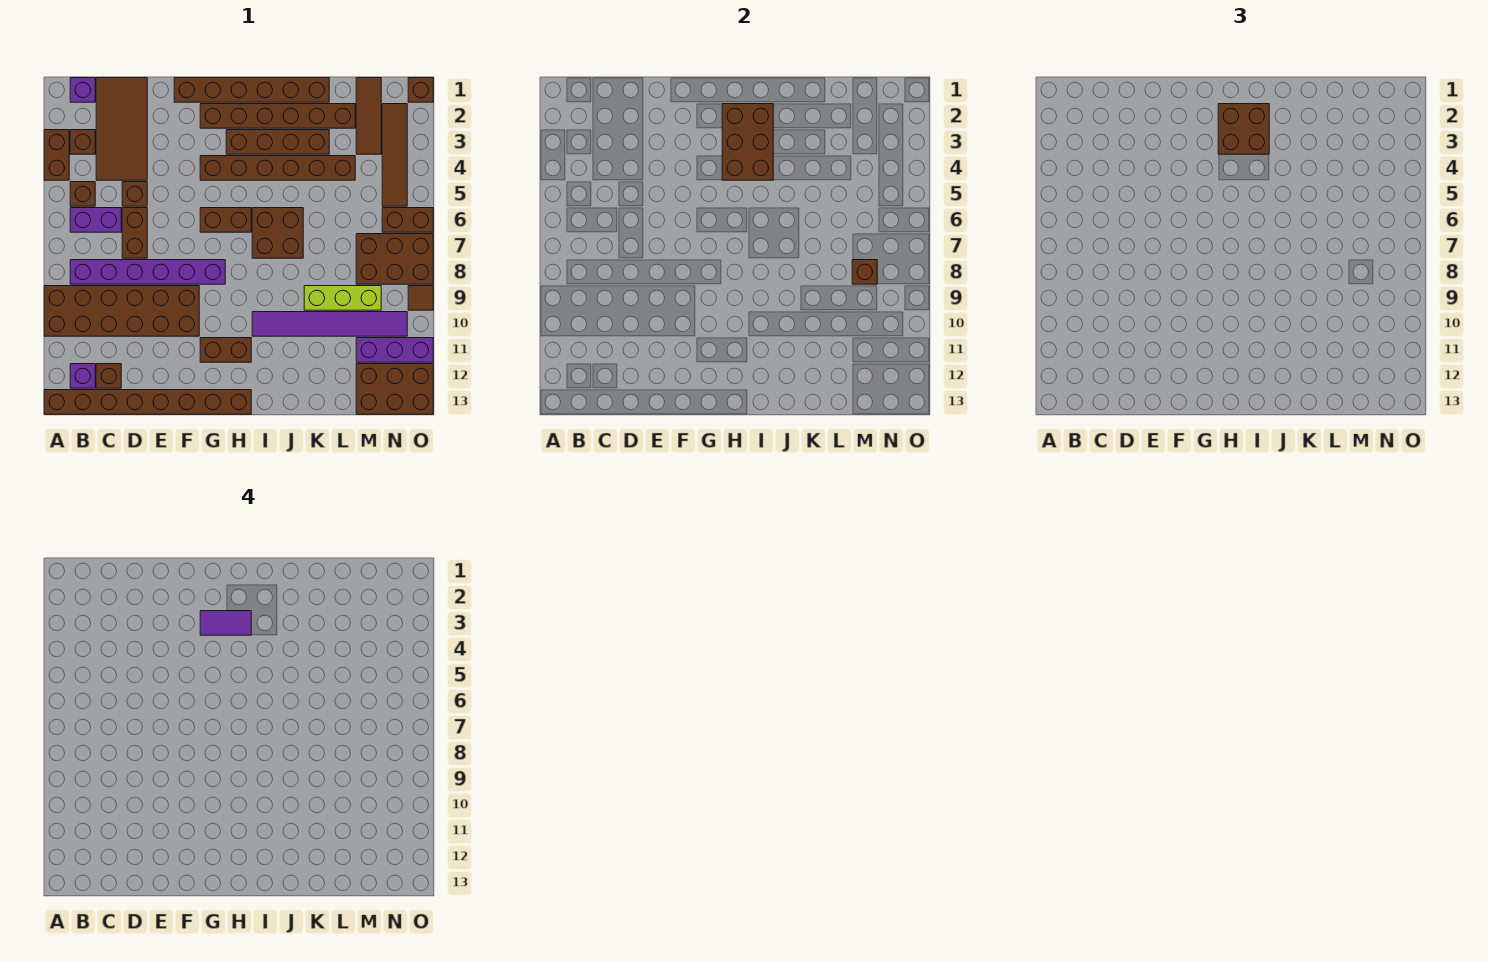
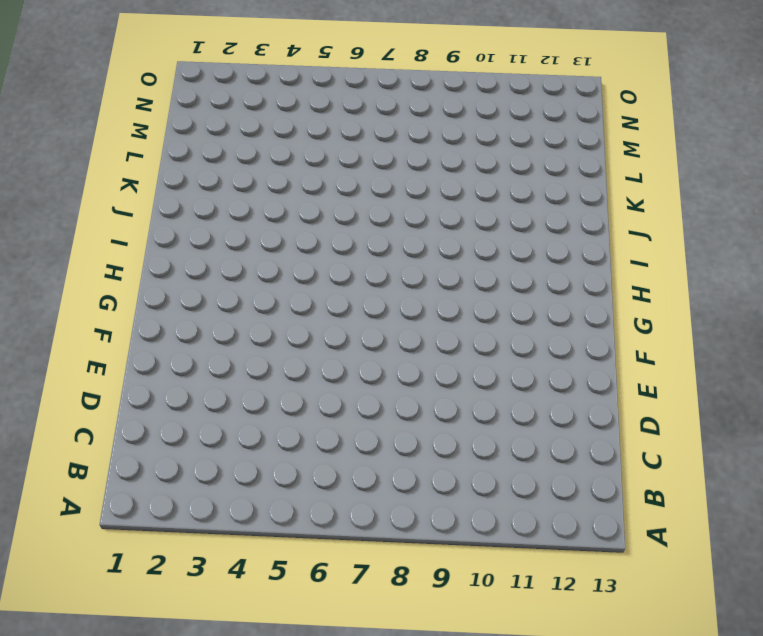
none -> brown 1x2 brick [44,130,69,180]
none -> brown 2x6 brick [44,286,199,336]
none -> brown 1x8 brick [44,390,251,414]
none -> purple 1x1 brick [70,78,95,102]

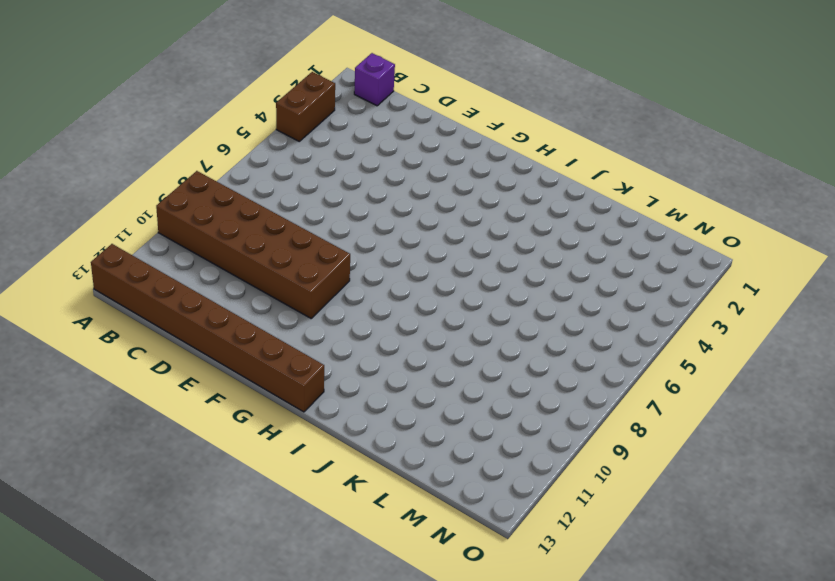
none -> brown 1x1 brick [70,130,95,154]
none -> brown 1x1 brick [70,182,95,206]
none -> purple 1x2 brick [70,208,121,232]
none -> purple 1x6 brick [70,260,225,284]

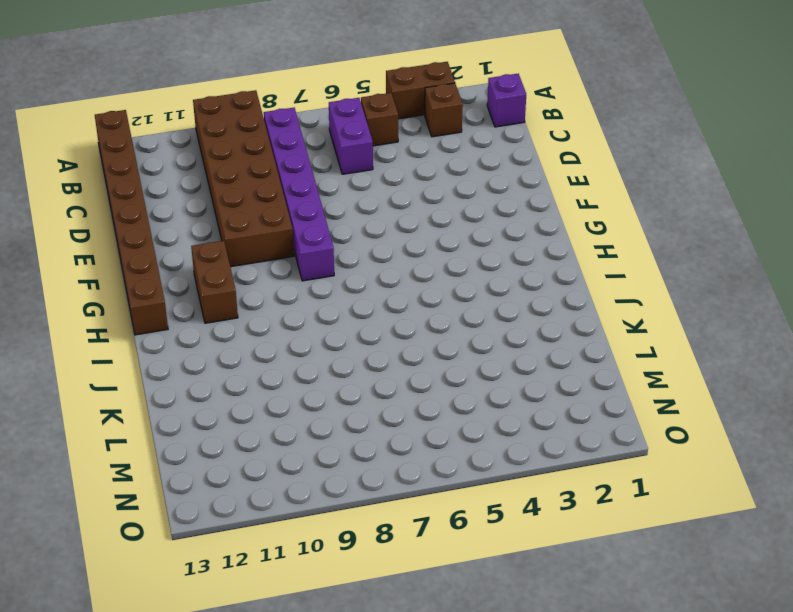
none -> purple 1x1 brick [70,364,95,388]
none -> brown 2x4 tile [96,78,147,180]
none -> brown 1x1 brick [96,364,121,388]
none -> brown 1x1 brick [122,182,147,206]

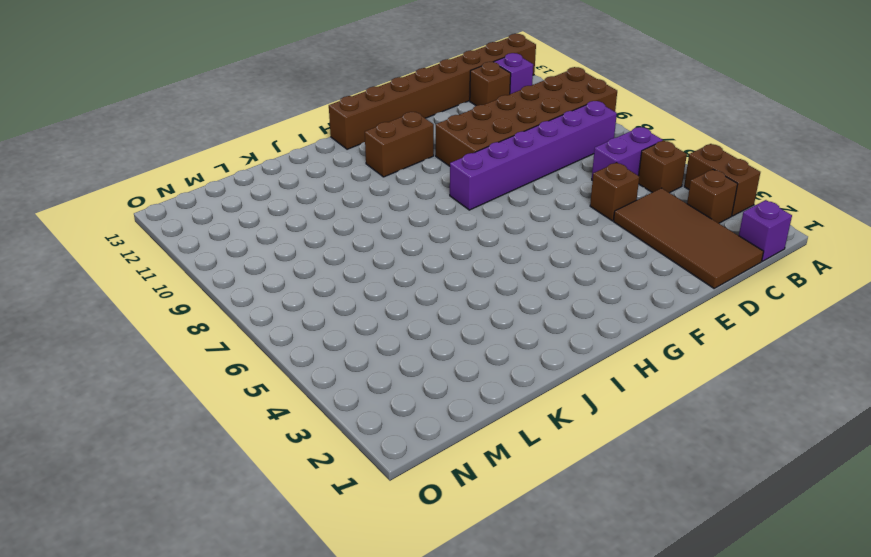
none -> brown 1x2 brick [122,208,147,258]
none -> brown 1x6 brick [174,78,329,102]
none -> brown 1x6 brick [200,104,355,128]
none -> brown 1x6 brick [200,156,355,180]

